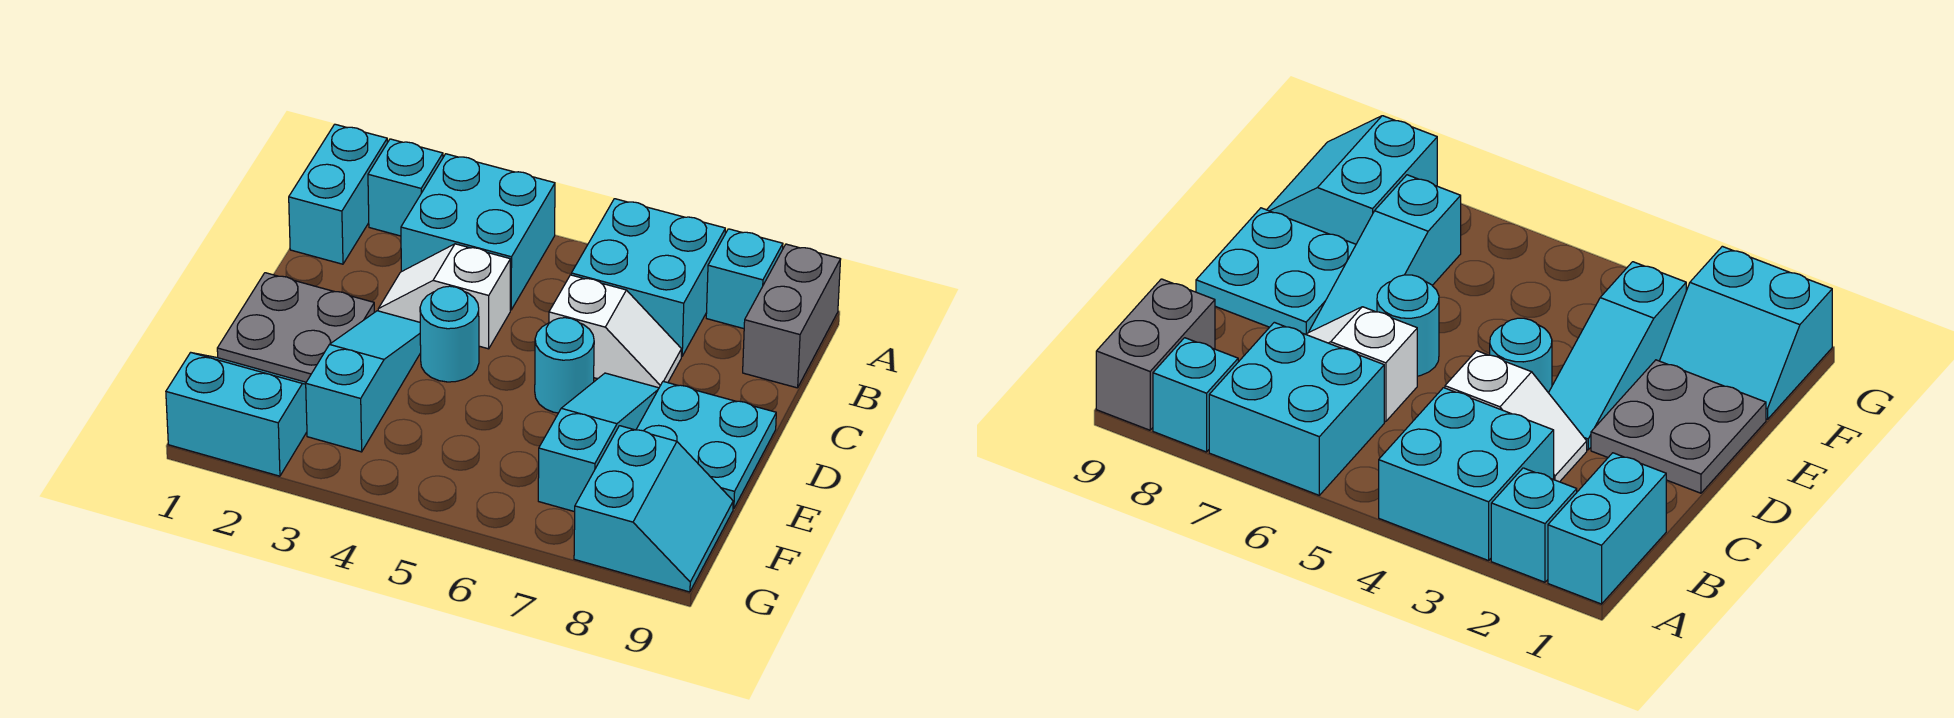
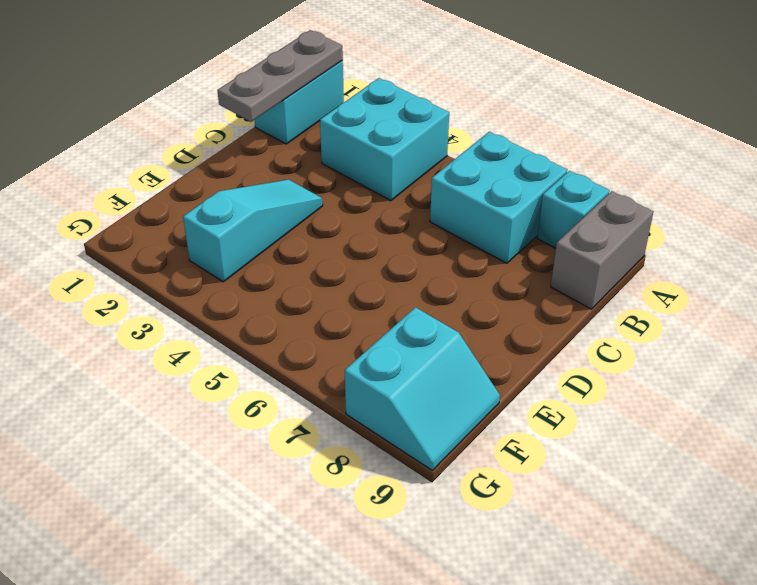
grey 1x3 plate [217,30,343,122] -> none
none -> cyan 1x1 brick [368,139,443,236]
none -> white 1x2 slope [378,244,510,349]
none -> white 1x2 slope [549,275,681,388]

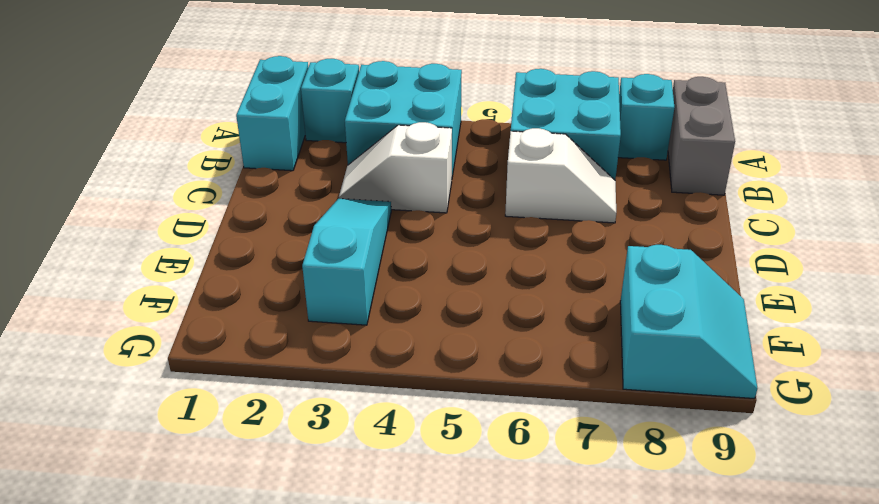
none -> grey 2x2 plate [217,273,374,382]
none -> cyan 1x1 round brick [420,286,479,382]
none -> cyan 1x1 round brick [535,318,594,413]

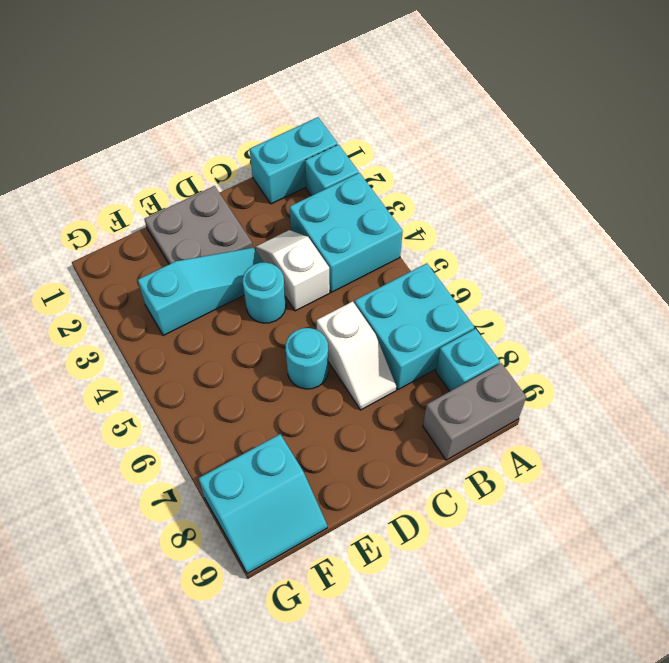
none -> cyan 1x3 slope [538,373,659,512]
none -> cyan 2x2 plate [636,381,776,509]
none -> cyan 2x2 slope [166,352,307,476]

